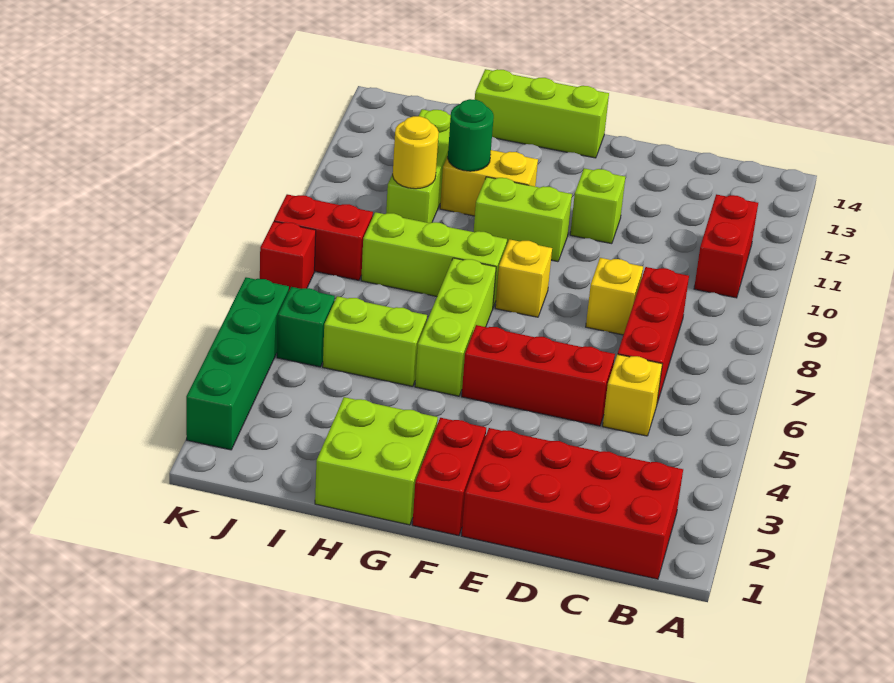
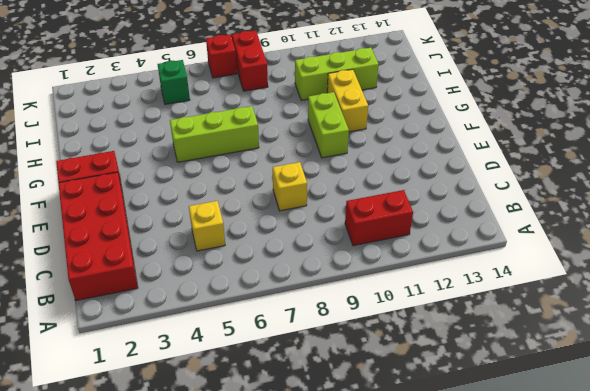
none -> red 1x3 brick [618,267,689,403]
none -> red 1x3 brick [462,325,615,426]
none -> lime 1x1 brick [570,168,625,244]

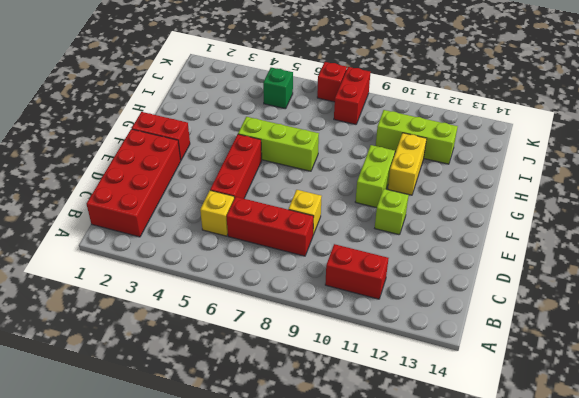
none -> yellow 1x1 brick [495,239,552,317]
none -> lime 1x3 brick [475,69,609,158]
none -> lime 2x2 brick [315,397,438,525]

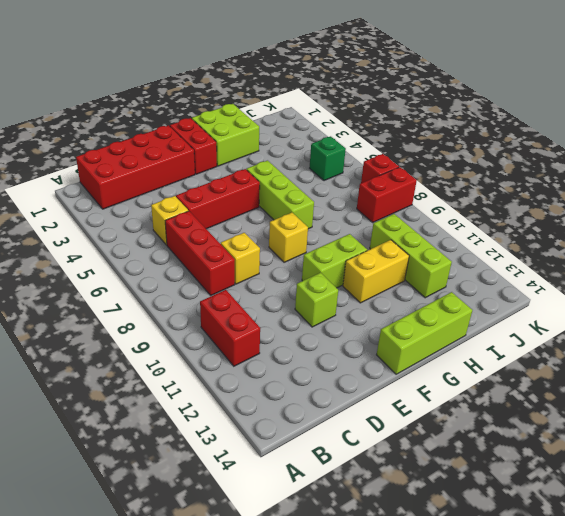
none -> lime 1x3 brick [361,212,507,307]
none -> lime 1x2 brick [323,296,427,386]
none -> green 1x4 brick [186,277,289,450]

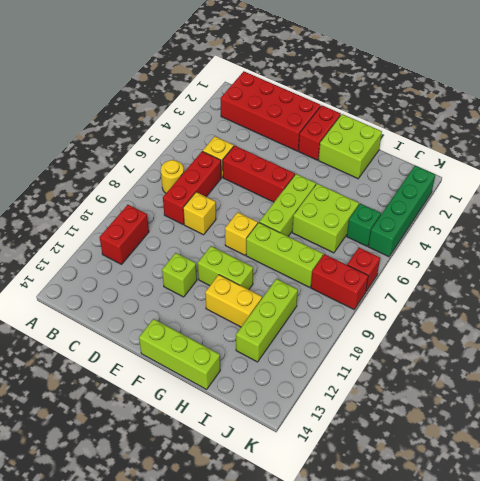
yellow 1x1 round brick [161,160,184,193] -> yellow 1x1 round brick moved to [393,116,439,189]
lime 2x2 brick [292,184,359,253] -> lime 1x2 brick [323,296,427,386]
none -> green 1x1 round brick [448,99,494,171]

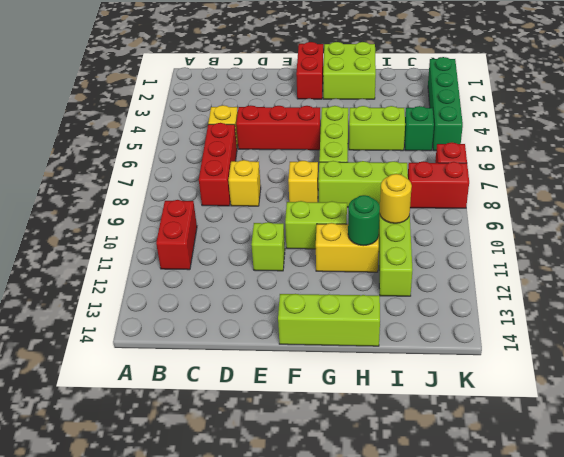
none -> red 2x4 brick [462,428,683,579]

